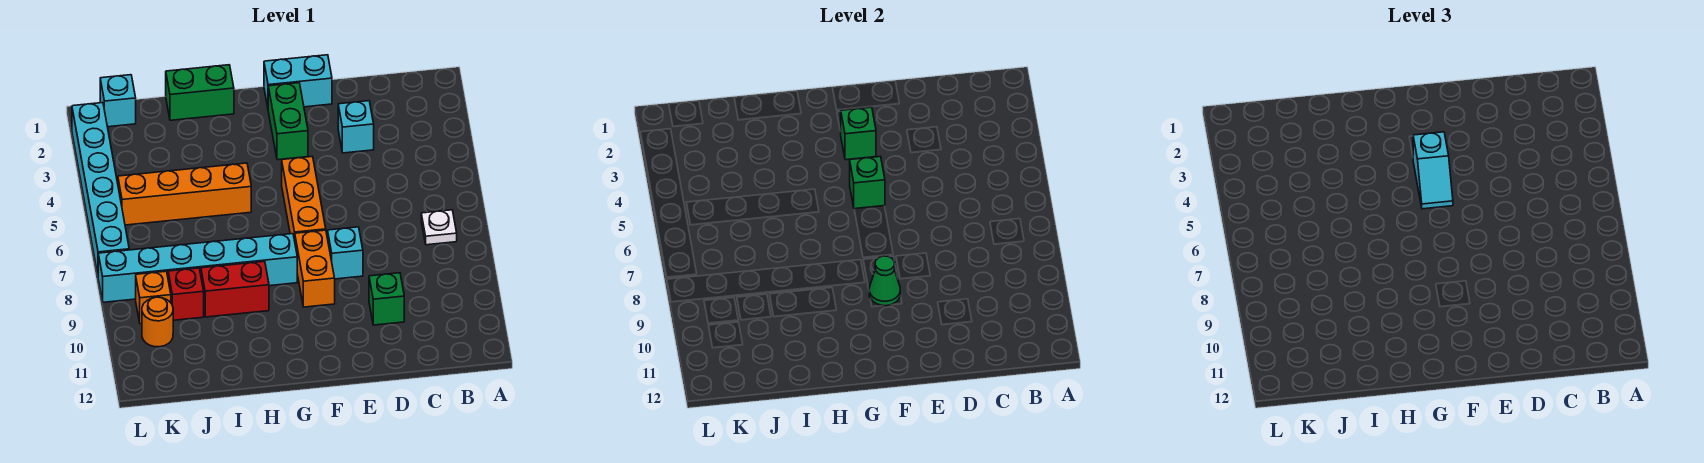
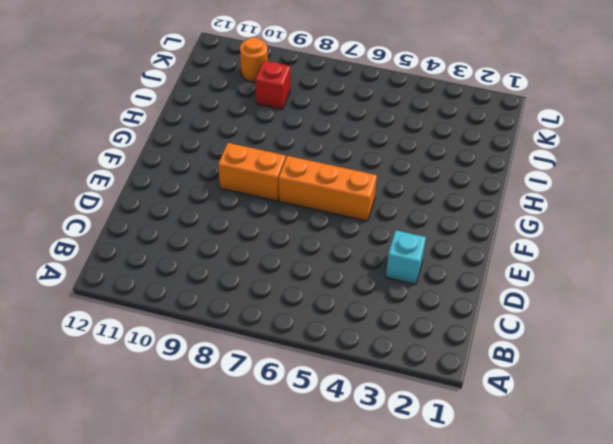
none -> white 1x1 plate [421,210,457,245]
none -> green 1x1 brick [369,273,404,325]
none -> cyan 1x2 brick [264,55,332,107]

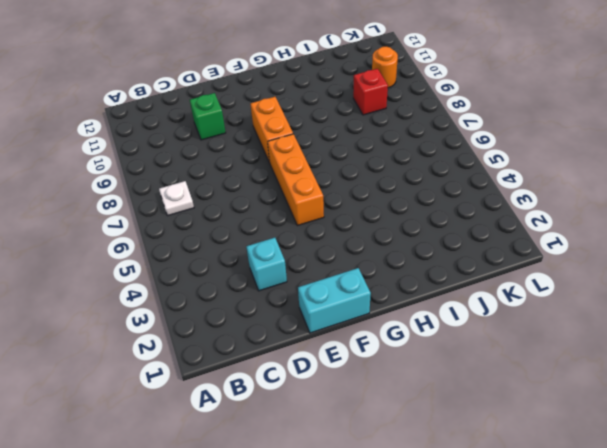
none -> cyan 1x1 brick [328,227,363,279]
none -> green 1x2 brick [268,83,308,160]
none -> cyan 1x6 brick [98,234,297,302]

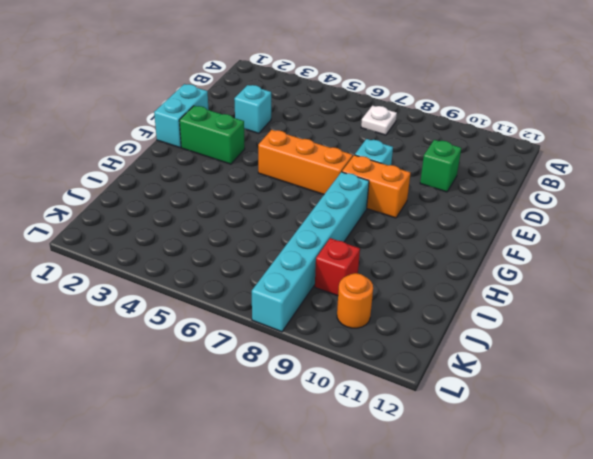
none -> green 1x2 brick [166,65,234,120]
none -> orange 1x4 brick [118,163,251,225]
none -> red 1x2 brick [201,261,269,317]

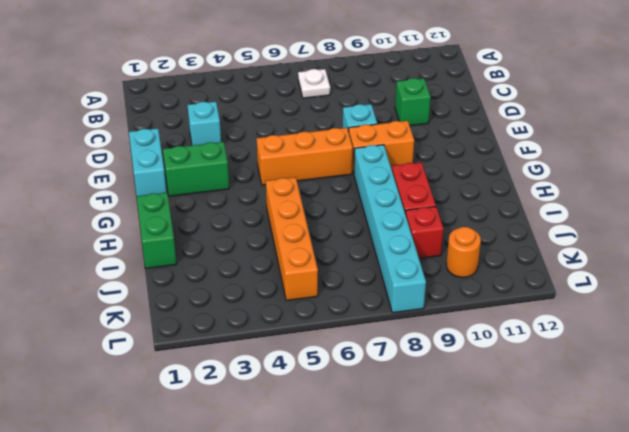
none -> cyan 1x1 brick [100,75,136,127]
none -> orange 1x1 brick [136,271,171,324]
none -> cyan 1x6 brick [72,103,129,274]

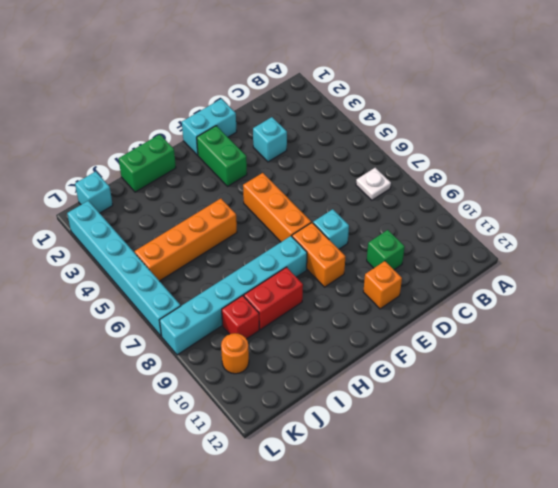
orange 1x1 brick [363,261,402,309] -> orange 1x1 brick moved to [136,271,171,324]
none -> green 1x1 brick [841,107,876,160]
none -> green 1x1 brick [850,157,885,209]
none -> green 1x1 cone [869,256,900,306]

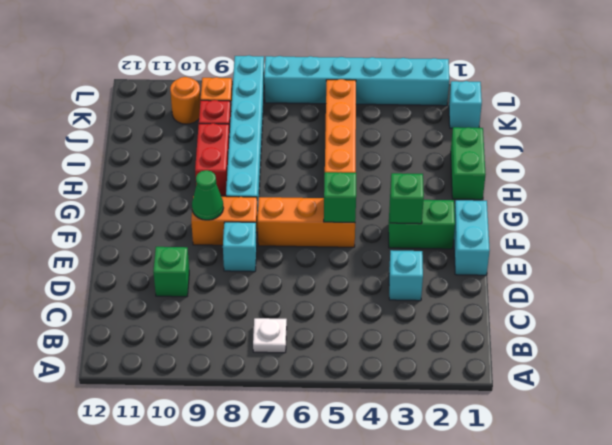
none -> cyan 1x2 slope [1413,132,1453,209]

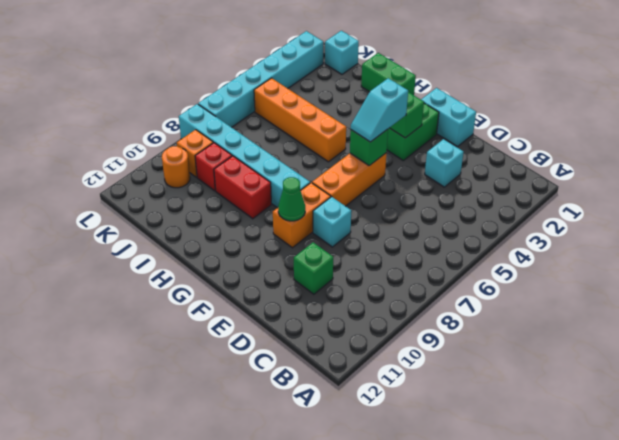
none -> white 1x1 plate [421,210,457,245]

